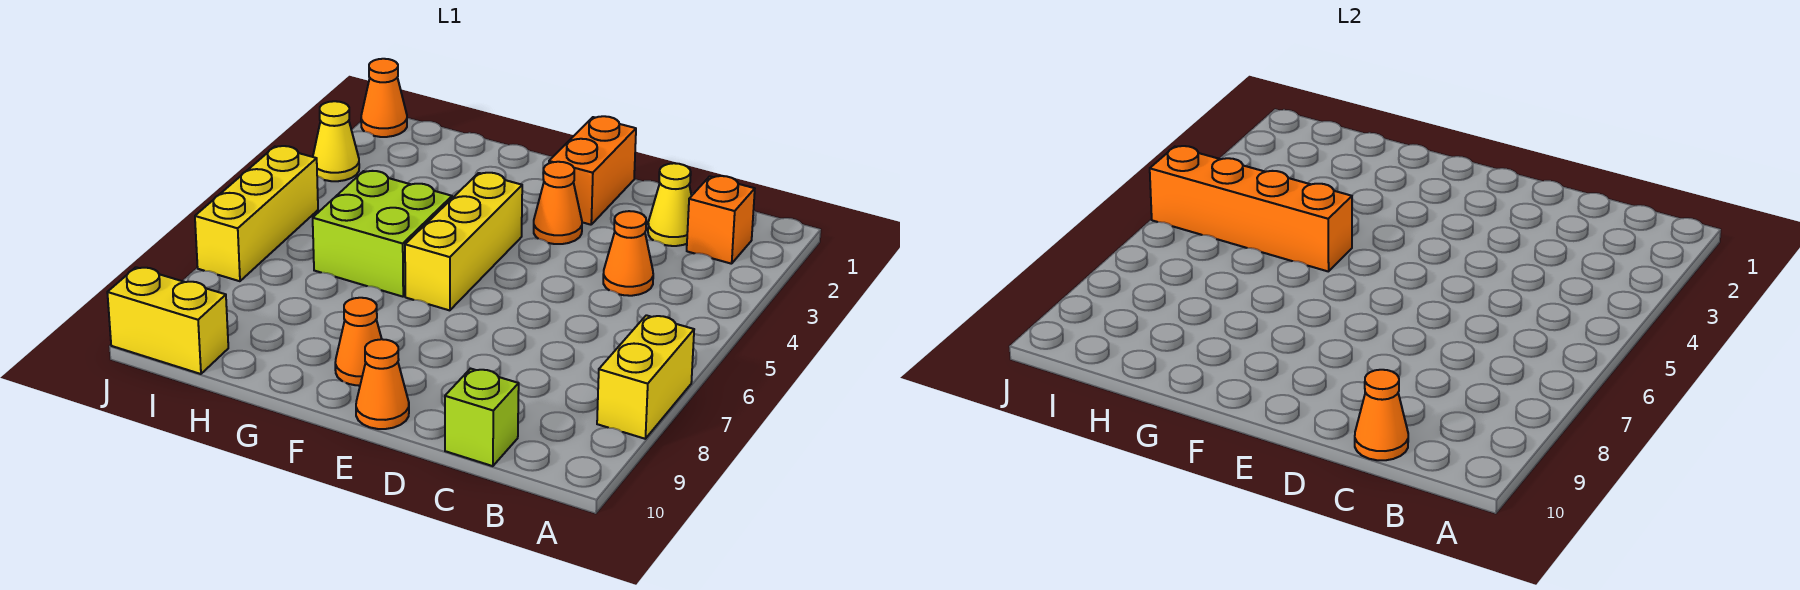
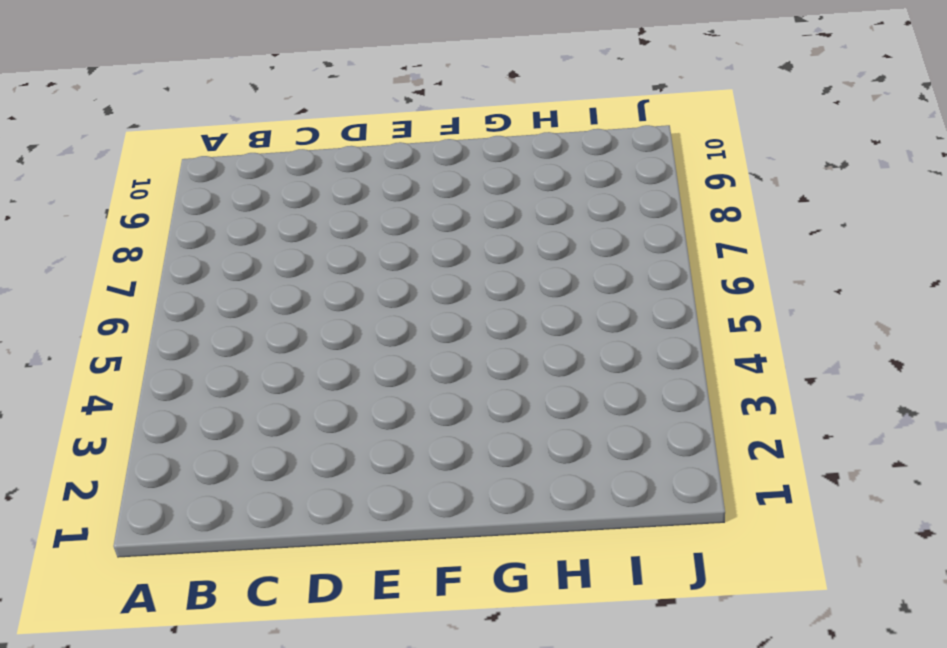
none -> yellow 1x2 brick [597,315,694,439]
none -> orange 1x1 brick [687,176,755,264]
none -> yellow 1x1 cone [648,163,691,246]

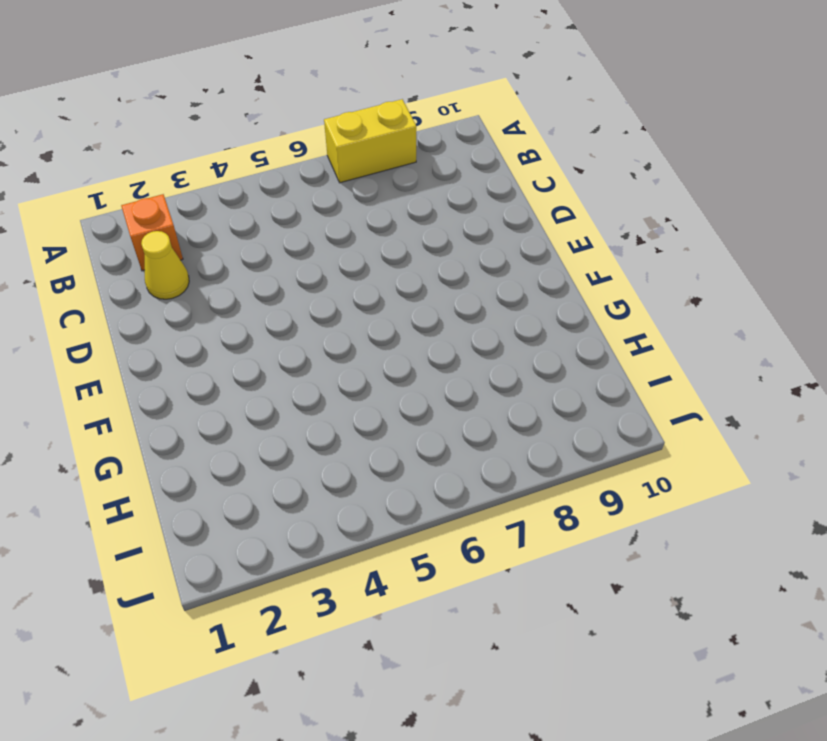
none -> orange 1x1 cone [603,211,653,296]
none -> lime 1x1 brick [445,369,519,466]
none -> orange 1x2 brick [549,116,636,225]

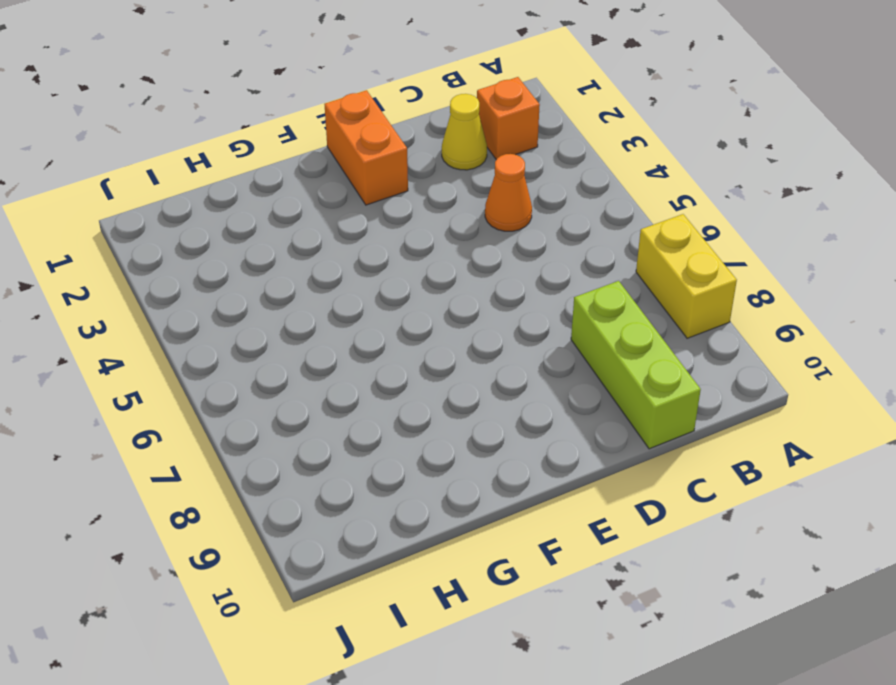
lime 1x3 brick [571,281,701,449] -> lime 1x1 brick [445,369,519,466]
none -> orange 1x1 cone [534,162,582,244]
none -> orange 1x1 cone [356,339,409,429]
none -> yellow 1x3 brick [405,173,522,310]

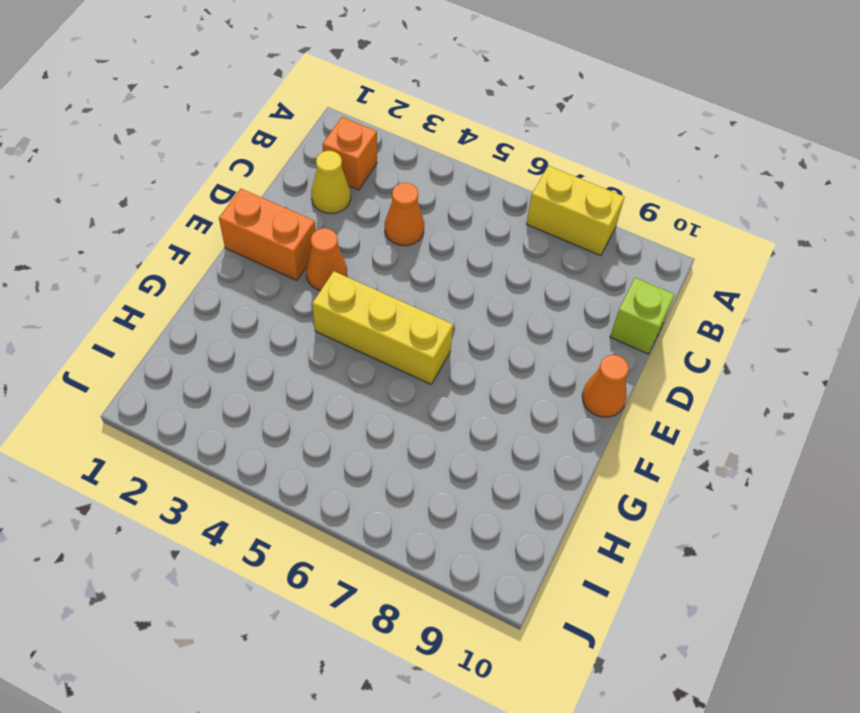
none -> orange 1x1 cone [335,298,382,386]
none -> lime 2x2 brick [313,171,452,297]
none -> yellow 1x2 brick [107,267,228,374]

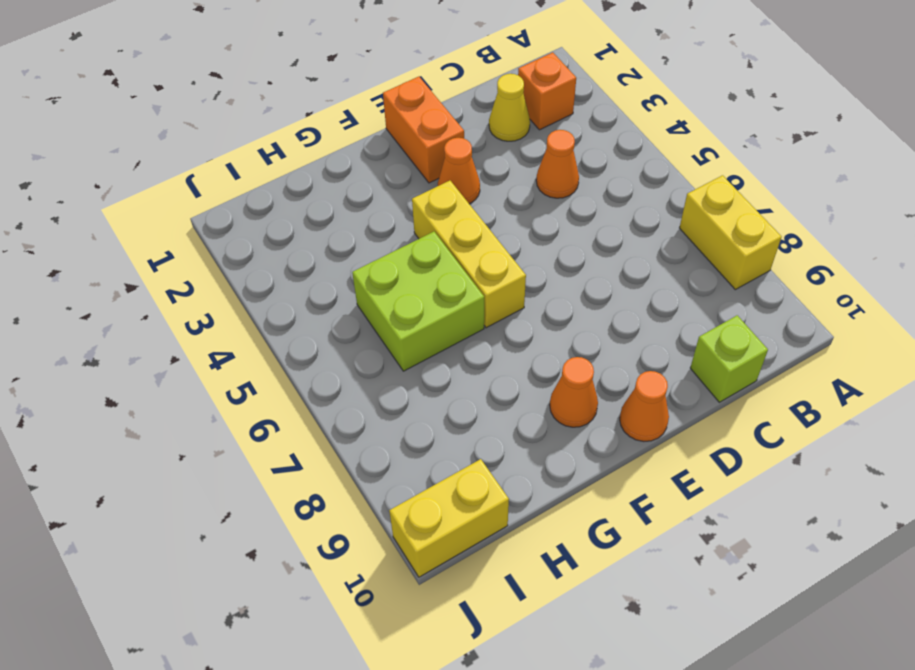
none -> orange 1x1 cone [361,59,407,137]
none -> yellow 1x1 cone [313,101,359,181]
none -> yellow 1x3 brick [195,146,318,281]

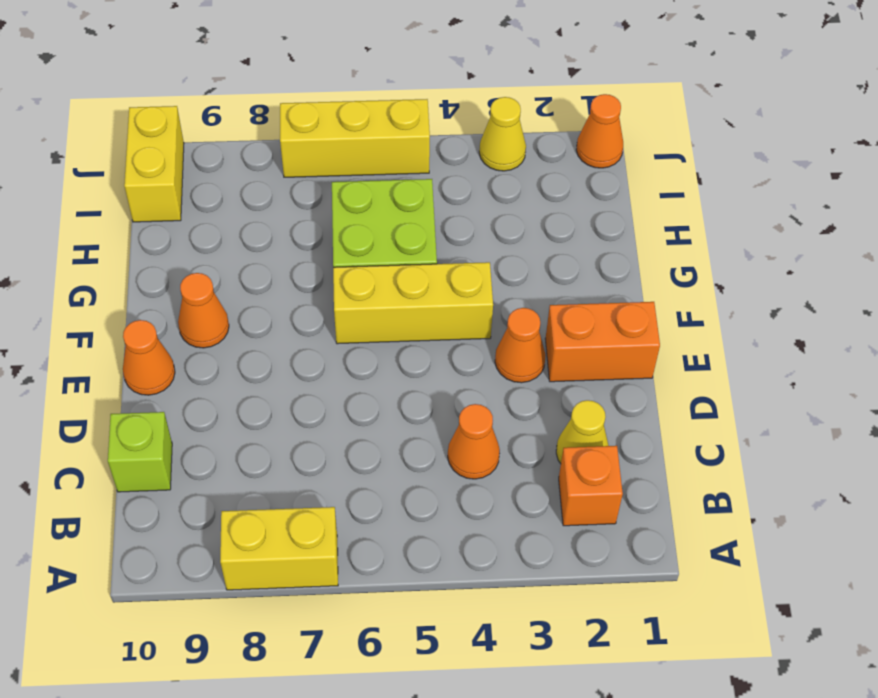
none -> orange 1x1 cone [1355,370,1408,460]
none -> orange 1x4 brick [1150,146,1352,272]

